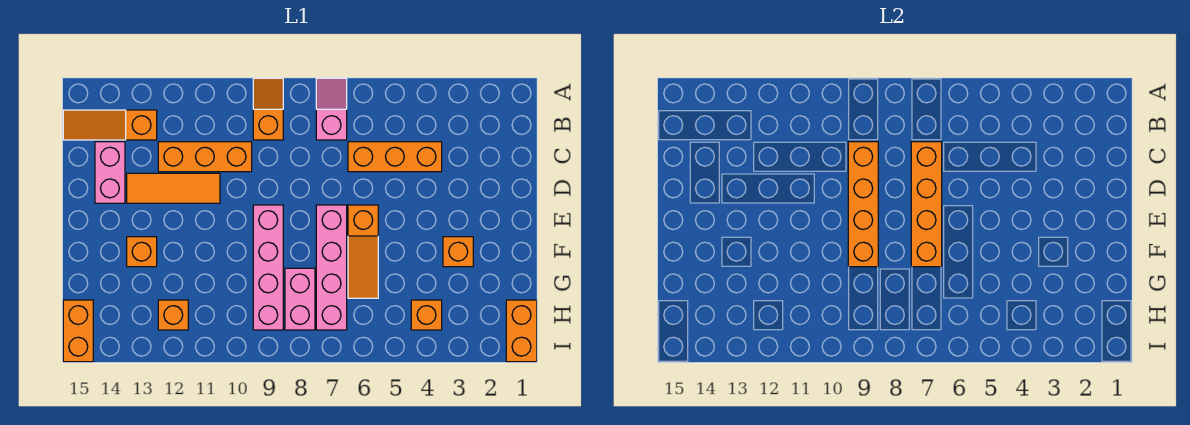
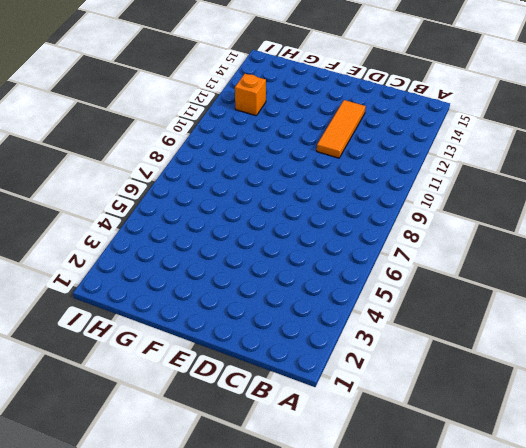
none -> pink 1x2 slope [316,78,347,140]
none -> orange 1x2 slope [253,78,283,140]
none -> orange 1x3 slope [63,110,157,140]

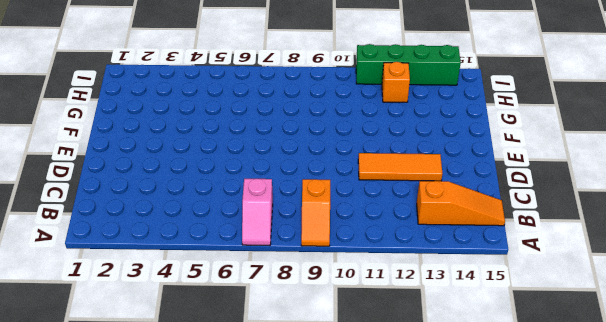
green 1x4 brick [356,44,461,85] -> none
none -> orange 1x3 brick [348,142,442,172]
none -> orange 1x3 brick [158,142,252,172]
none -> pink 1x2 brick [95,142,125,203]

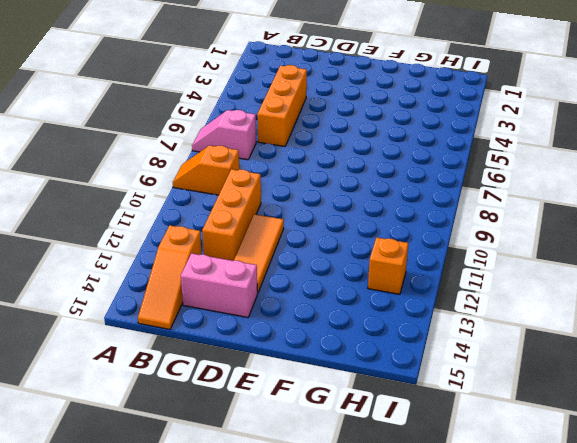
none -> orange 1x3 slope [348,205,378,298]
none -> pink 1x4 brick [316,205,347,330]
none -> pink 1x4 brick [253,205,283,330]

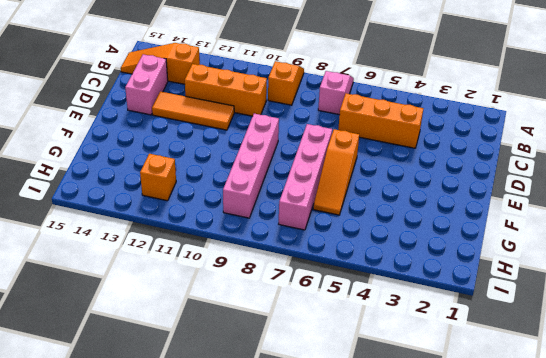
none -> orange 1x1 brick [443,237,473,267]
none -> orange 1x1 brick [127,237,157,267]
none -> pink 1x2 brick [285,268,315,330]

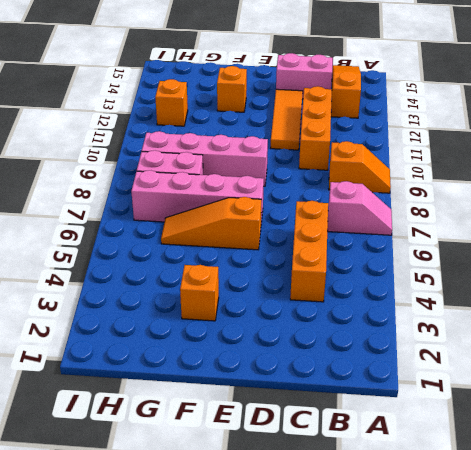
none -> orange 1x2 brick [506,300,537,362]
none -> orange 1x1 brick [411,300,442,330]
none -> orange 1x2 brick [63,300,93,362]

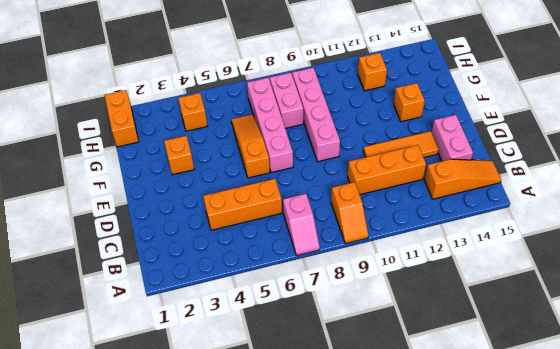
none -> orange 1x2 brick [63,300,93,362]
none -> orange 1x4 brick [911,142,942,267]
none -> orange 1x4 brick [848,142,878,267]

